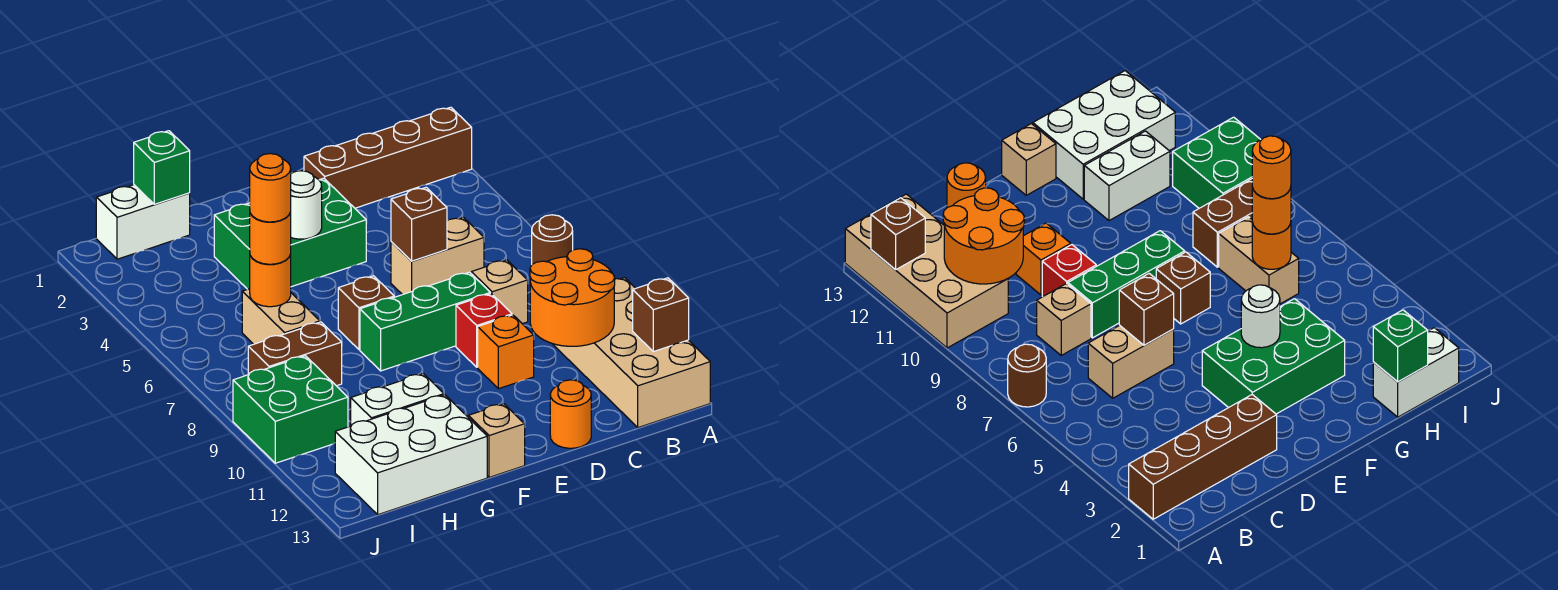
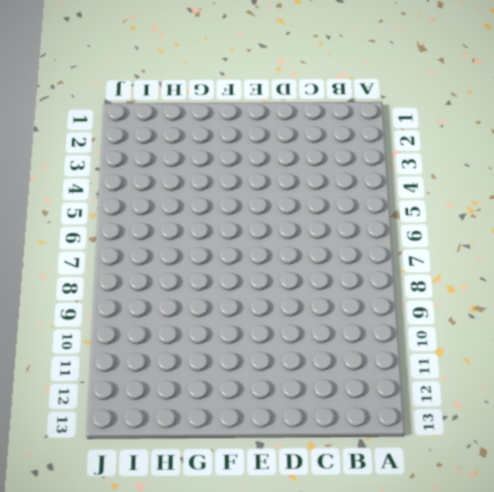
none -> brown 1x4 brick [304,107,472,208]
none -> brown 1x1 round brick [532,215,573,264]
none -> tan 2x4 brick [553,278,710,428]

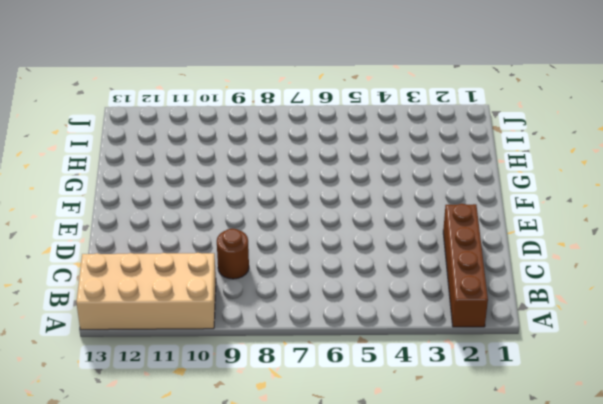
brown 1x1 round brick [217,228,249,279] -> brown 1x1 round brick moved to [532,215,573,264]
none -> tan 1x2 brick [391,217,484,295]
none -> tan 1x1 brick [471,260,528,324]
none -> green 1x3 brick [360,272,490,371]

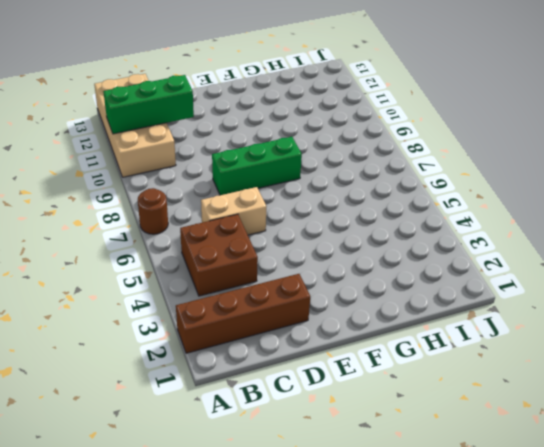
green 1x3 brick [103,75,194,134] -> orange 2x2 round brick [530,249,615,346]
brown 2x2 brick [180,214,258,296] -> none
none -> tan 1x1 brick [471,260,528,324]
none -> red 1x1 brick [456,294,512,367]
none -> orange 1x1 brick [478,315,534,389]

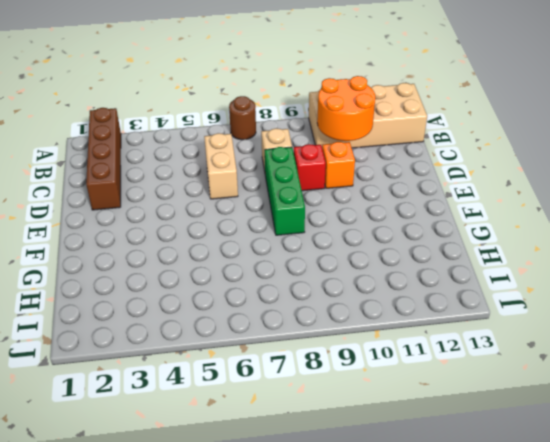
none -> orange 1x1 round brick [550,380,591,448]
none -> green 2x3 brick [214,178,366,289]
none -> brown 1x1 brick [338,276,394,350]

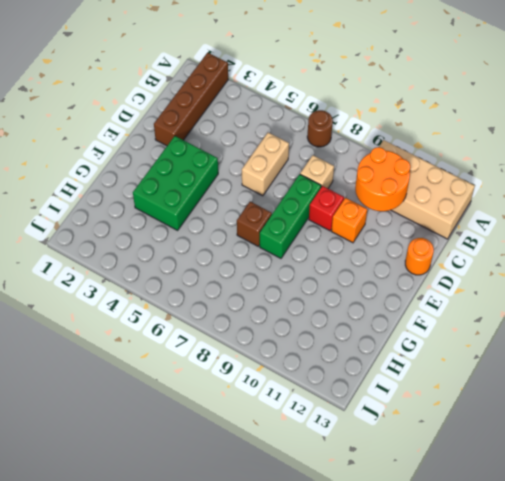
none -> tan 1x1 brick [468,404,525,477]
none -> white 1x2 brick [351,374,444,426]
none -> white 2x3 brick [335,395,487,515]

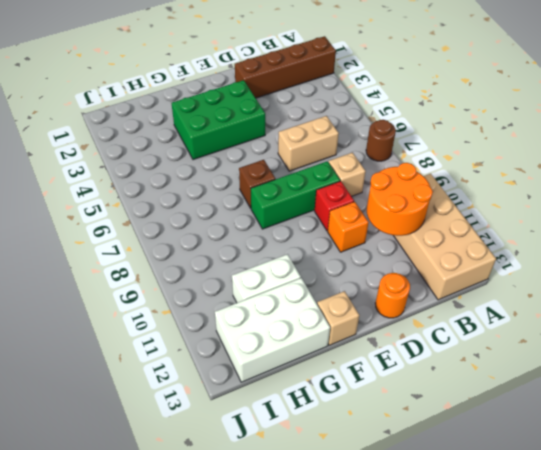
none -> white 1x2 brick [96,185,190,259]
none -> tan 1x2 brick [242,289,320,344]
none -> brown 1x2 brick [248,322,342,386]

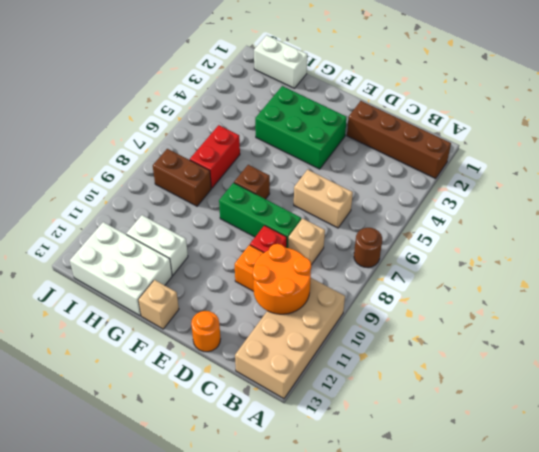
red 1x2 brick [190,125,240,188] -> tan 1x2 brick [242,289,320,344]
none -> green 2x2 brick [233,356,348,463]
none -> brown 1x1 brick [633,278,689,352]
none -> brown 1x1 brick [391,187,447,261]

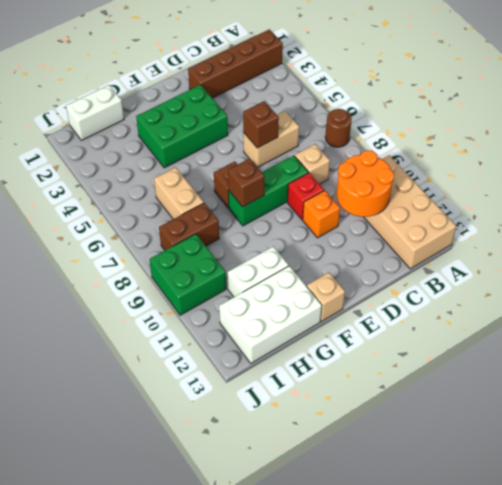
brown 1x1 brick [228,159,264,207] -> brown 1x1 brick moved to [633,278,689,352]
none -> orange 1x1 round brick [550,380,591,448]
none -> white 1x1 round brick [291,171,322,239]
none -> green 1x1 brick [134,131,190,204]

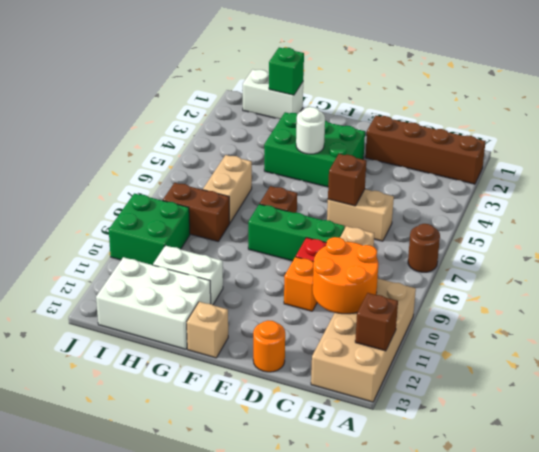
none -> orange 1x1 round brick [250,255,291,307]
none -> orange 1x1 round brick [250,212,291,264]
none -> orange 1x1 round brick [250,154,291,222]

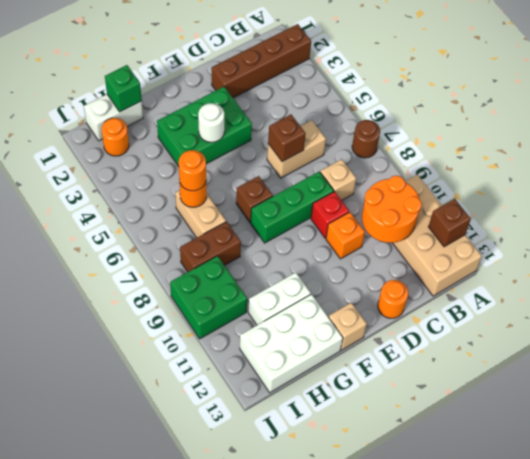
orange 1x1 round brick [102,118,129,156] -> orange 1x1 round brick moved to [250,154,291,222]

